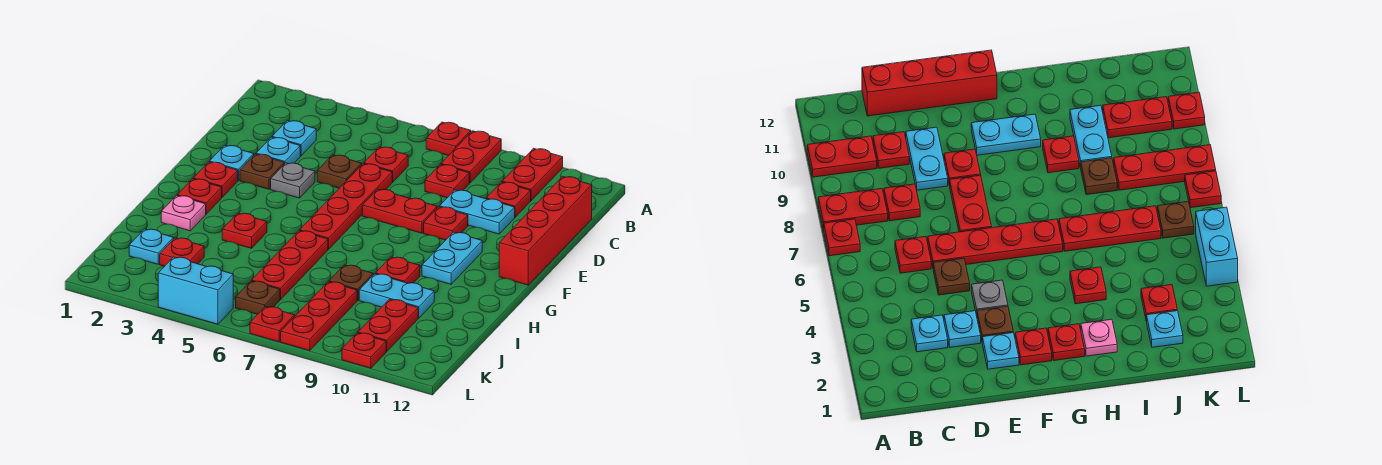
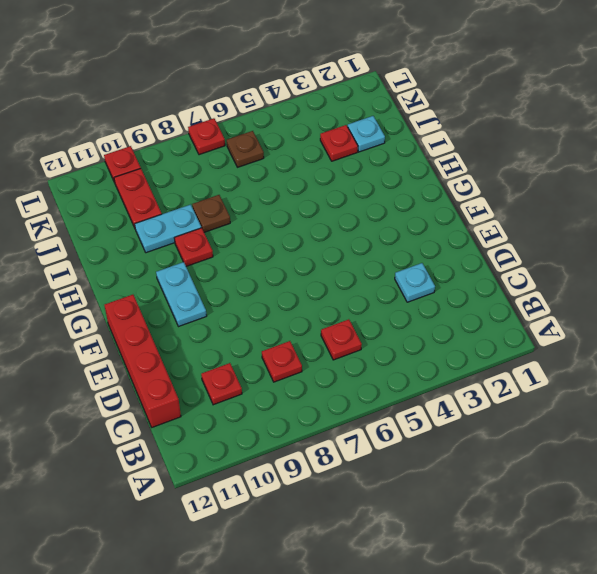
none -> red 1x1 plate [426,122,471,156]
none -> red 1x2 plate [441,131,501,183]
none -> red 1x2 plate [502,148,563,200]
none -> cyan 1x1 plate [272,121,316,156]

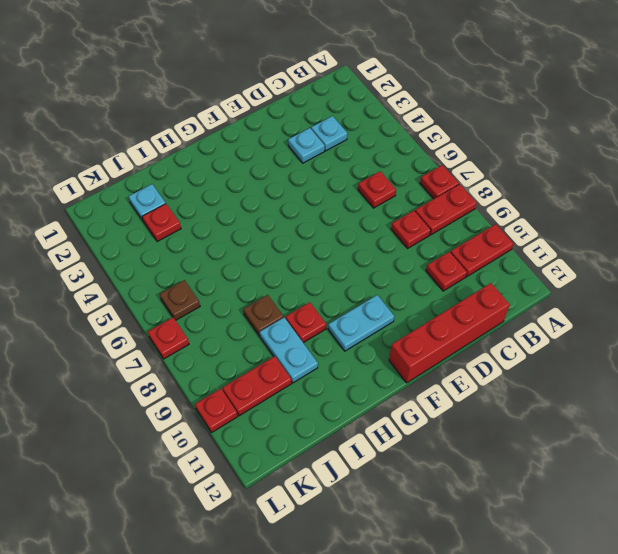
none -> brown 1x1 plate [317,155,362,188]
none -> red 1x4 plate [300,164,392,249]
none -> cyan 1x2 plate [440,190,515,234]
none -> cyan 1x1 plate [209,145,254,181]

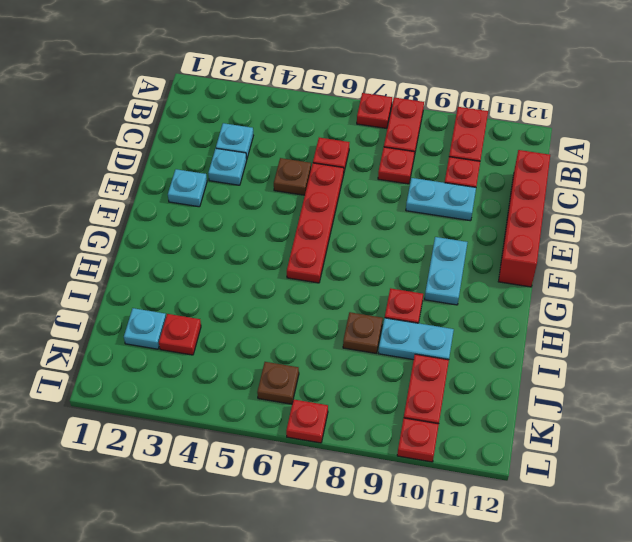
none -> brown 1x1 plate [240,154,284,189]
none -> grey 1x1 plate [271,163,315,198]
none -> red 1x2 plate [362,189,437,233]
none -> red 1x1 plate [424,207,468,240]

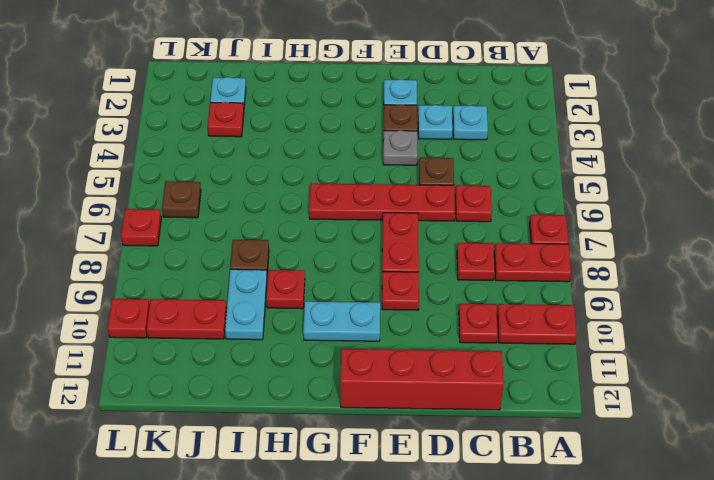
none -> cyan 1x2 plate [440,190,515,234]
none -> red 1x1 plate [193,162,238,197]
none -> red 1x1 plate [177,179,222,214]
none -> pink 1x1 plate [161,196,206,231]

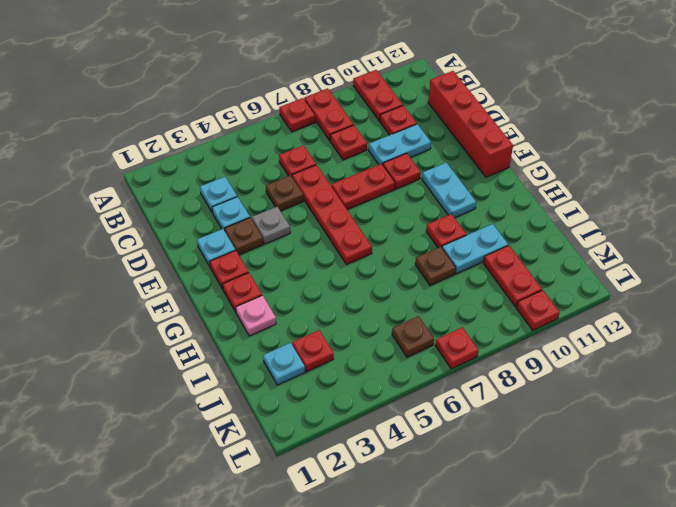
none -> red 1x1 plate [222,213,267,248]
none -> red 1x3 plate [252,231,328,300]
none -> red 1x3 plate [281,282,357,351]
none -> cyan 1x2 brick [158,257,233,324]

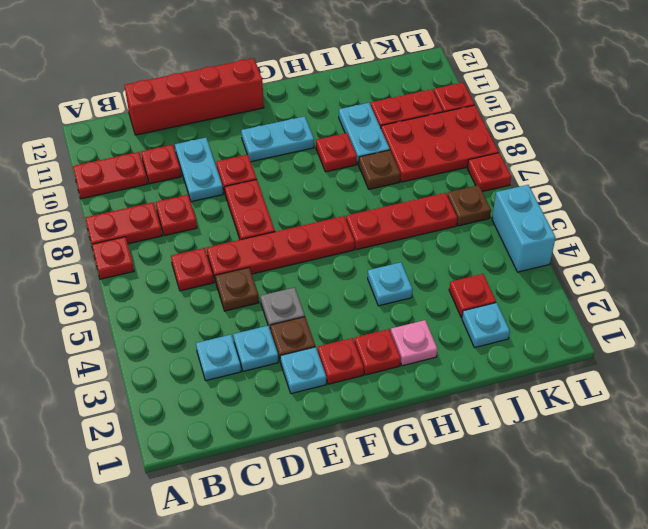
cyan 1x1 plate [368,262,413,306] -> red 1x1 plate [222,213,267,248]
red 2x3 plate [381,105,499,182] -> red 1x3 plate [281,282,357,351]

